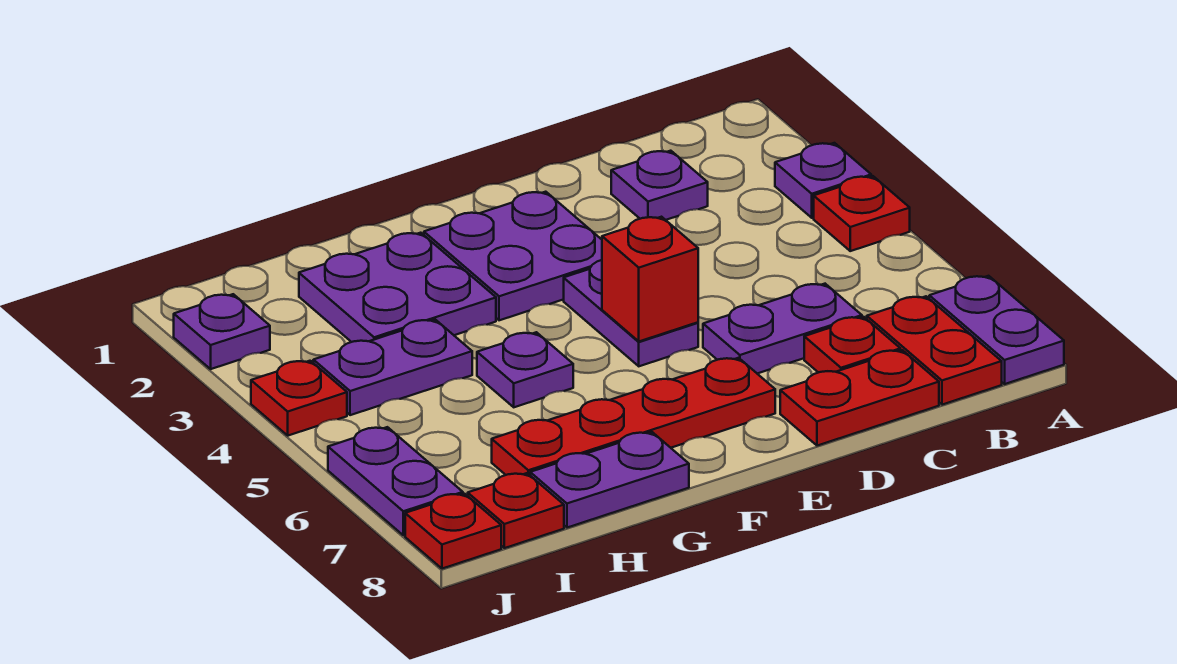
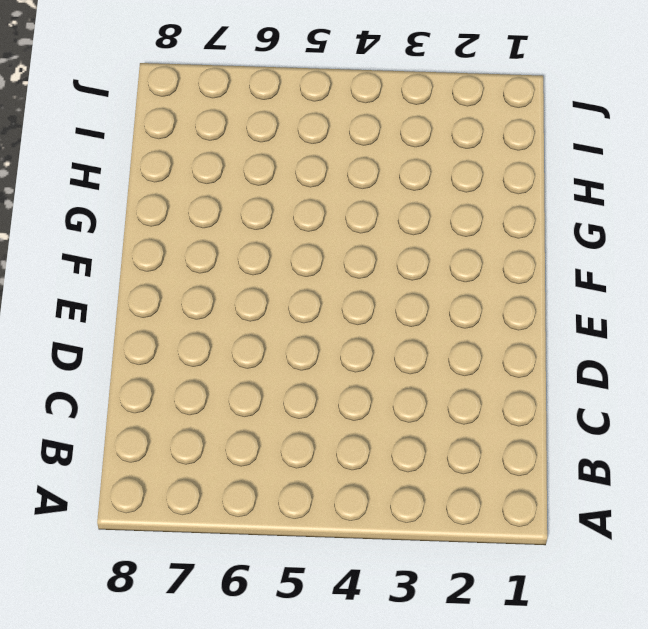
none -> purple 1x1 plate [775,143,871,218]
none -> red 1x1 plate [814,176,910,251]
none -> purple 1x2 plate [929,276,1064,384]

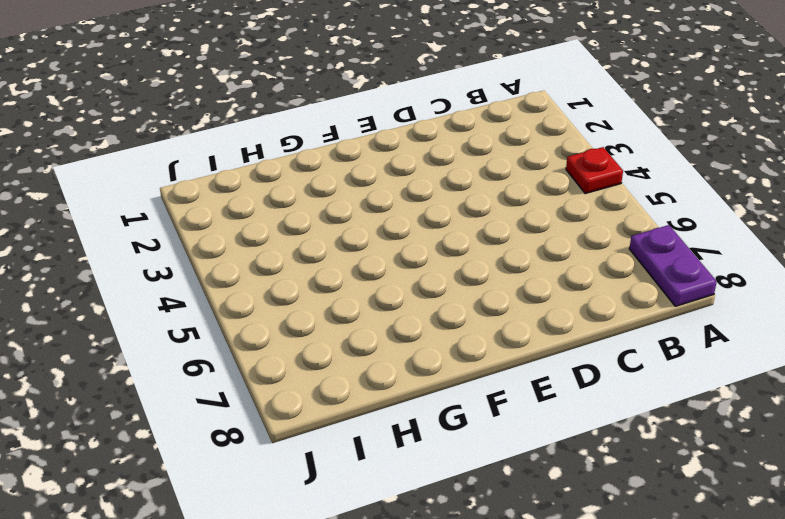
none -> purple 1x1 plate [775,143,871,218]
none -> red 1x2 plate [867,296,1002,405]
none -> purple 1x1 plate [611,151,708,220]

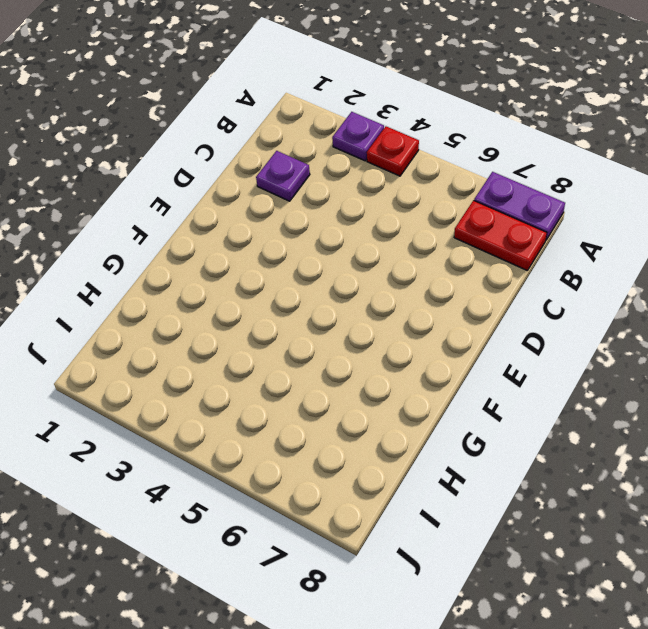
none -> purple 1x2 plate [703,284,862,374]
none -> red 1x1 plate [804,317,900,373]
none -> red 1x2 plate [780,350,939,446]

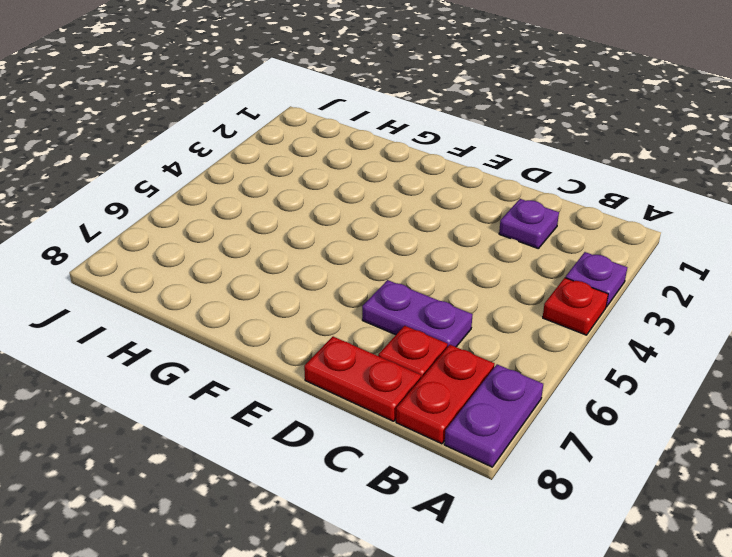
none -> purple 2x2 plate [424,192,602,320]
none -> purple 1x2 plate [564,260,698,366]
none -> red 1x4 plate [492,358,775,475]

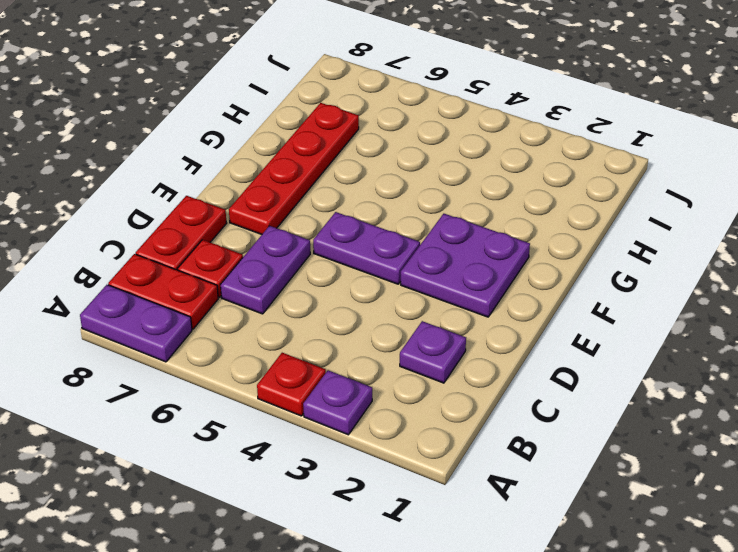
none -> purple 2x2 plate [299,233,496,342]
none -> purple 1x1 plate [477,332,573,407]
none -> purple 1x2 plate [530,432,689,528]

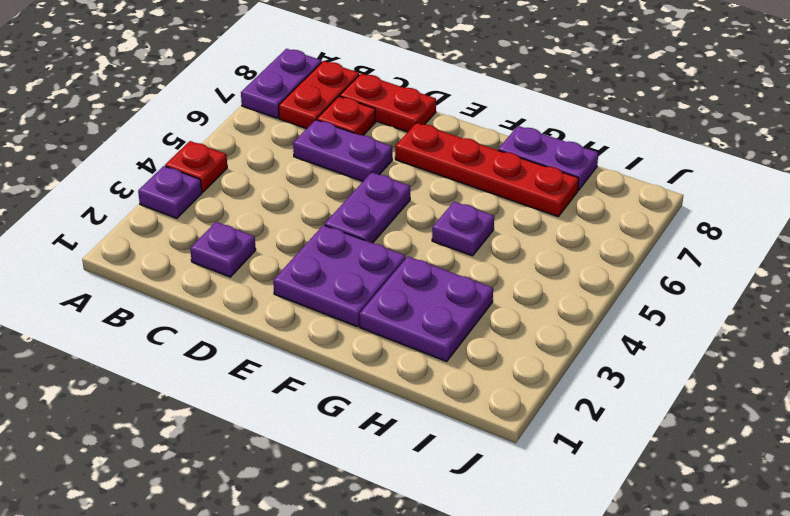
none -> purple 1x2 plate [313,320,472,415]
none -> red 1x1 plate [468,473,564,548]
none -> purple 1x1 plate [174,294,270,369]

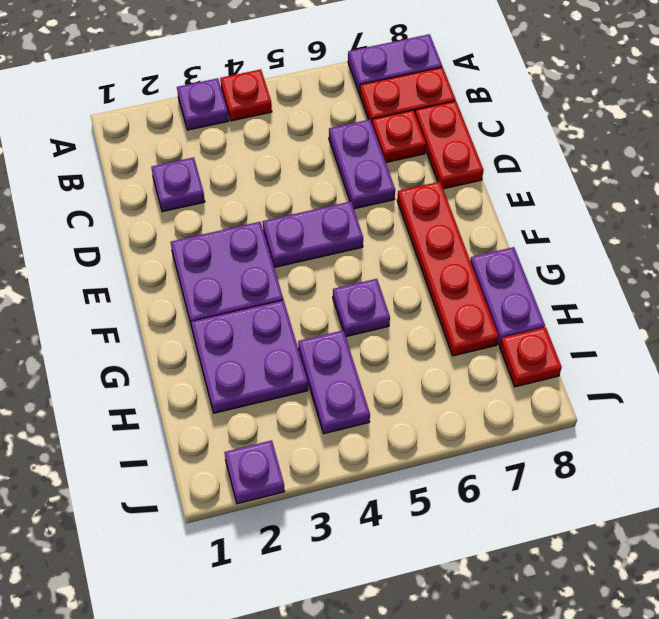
none -> red 1x1 plate [251,361,347,436]
none -> purple 1x2 plate [328,427,463,535]
none -> red 1x1 plate [405,494,501,569]

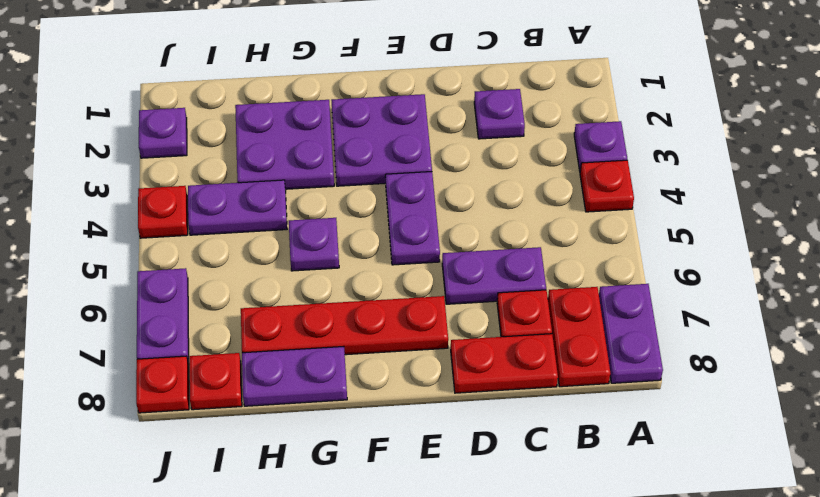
none -> red 1x1 brick [602,217,698,341]

